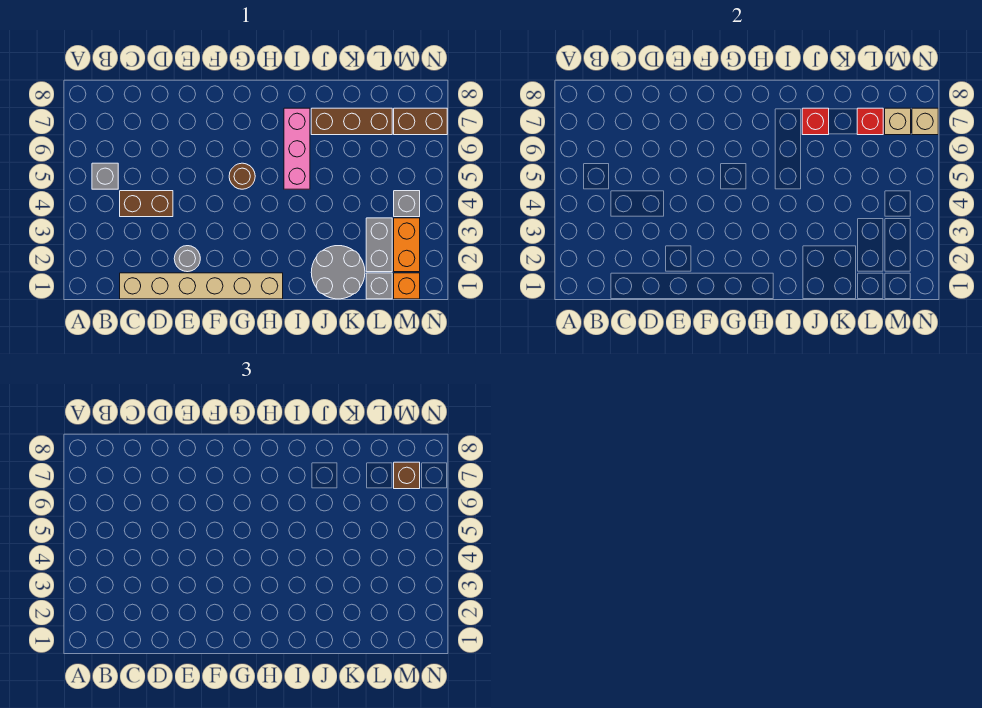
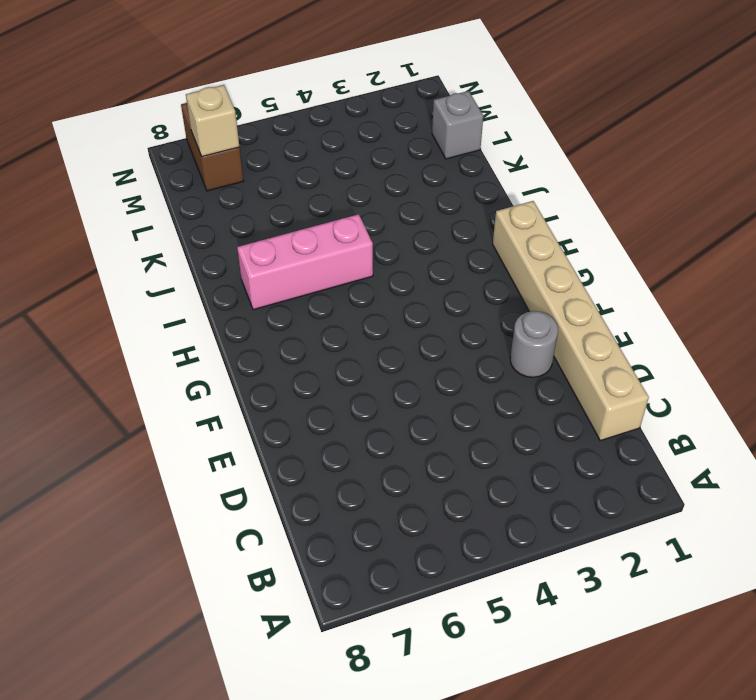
none -> grey 1x1 brick [92,163,118,189]
none -> brown 1x2 brick [120,191,173,217]
none -> brown 1x1 round brick [229,163,255,189]

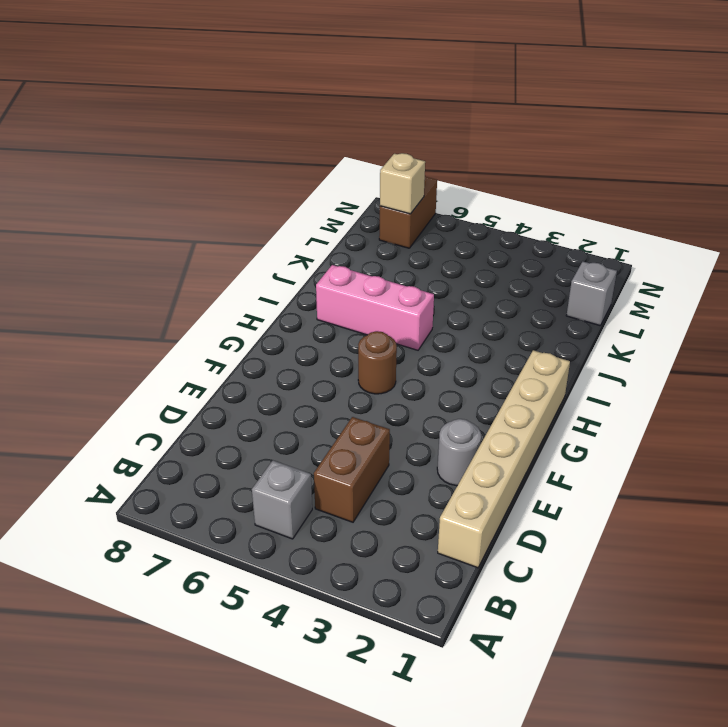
none -> grey 2x2 round brick [311,246,365,299]
none -> brown 1x3 brick [311,108,392,135]
none -> grey 1x2 brick [366,218,392,272]

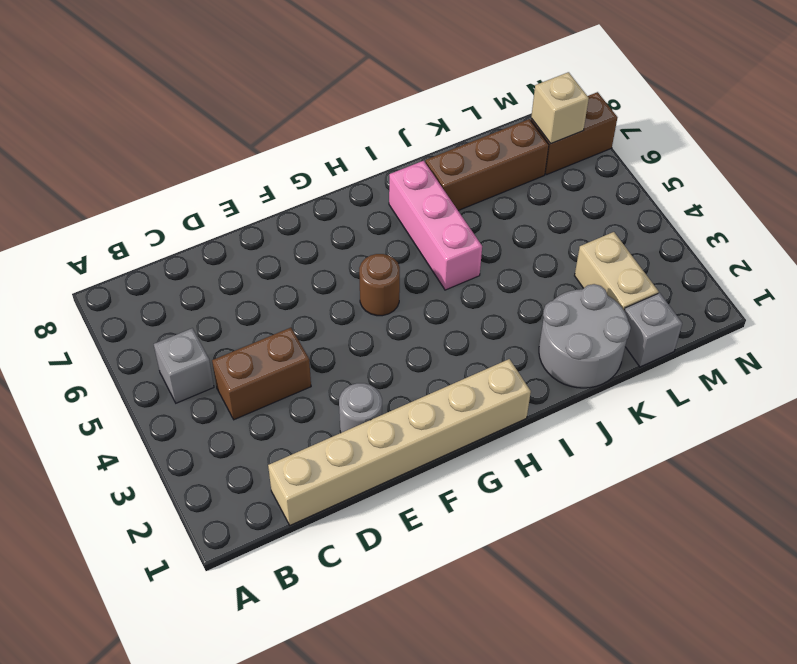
tan 1x2 brick [575,232,658,310] -> grey 1x2 brick [366,218,392,272]
none -> orange 1x1 brick [394,273,420,299]
none -> orange 1x2 brick [394,218,420,272]
none -> grey 1x1 brick [394,191,420,217]

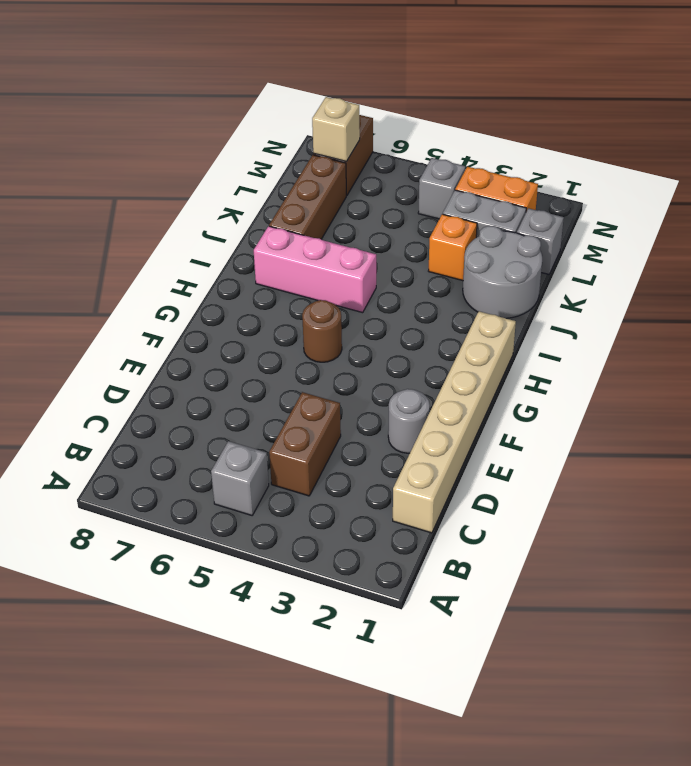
orange 1x1 brick [429,214,477,281] -> orange 1x1 brick moved to [394,273,420,299]
none -> red 1x1 brick [802,108,829,135]
none -> red 1x1 brick [857,108,883,135]
none -> tan 1x1 brick [912,108,938,135]

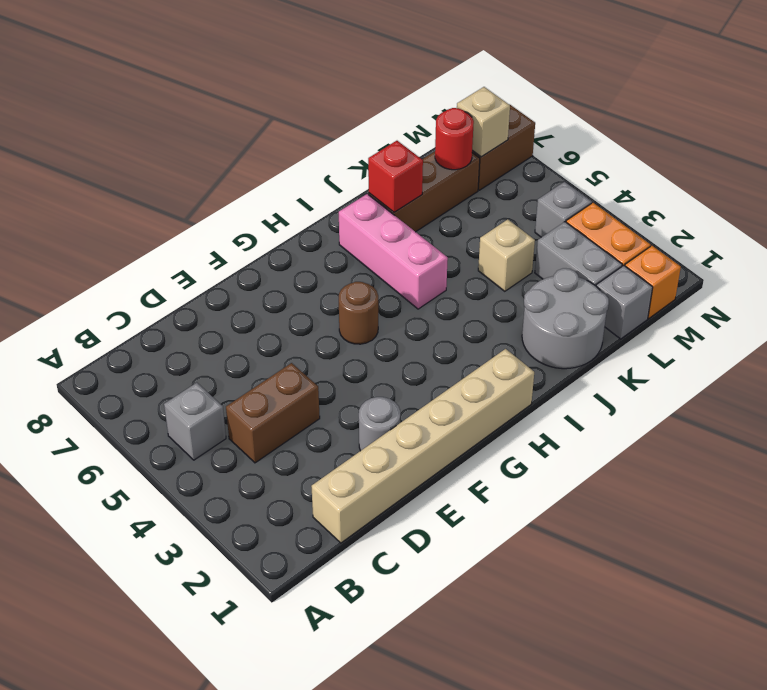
tan 1x1 brick [478,219,535,291] -> tan 1x1 brick moved to [912,108,938,135]
red 1x1 round brick [435,108,474,170] -> red 1x1 brick [857,108,883,135]
none -> brown 1x1 brick [394,462,420,489]

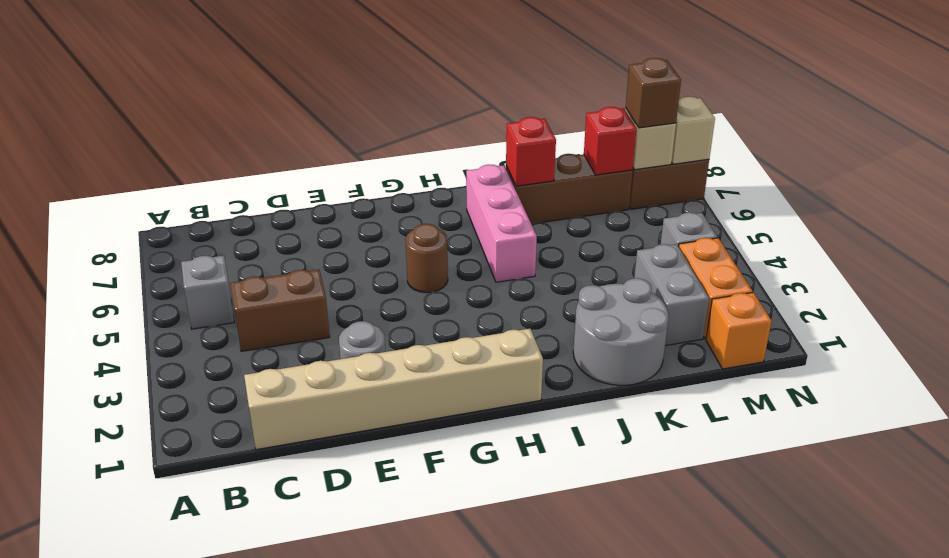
none -> grey 1x1 brick [366,273,392,299]

